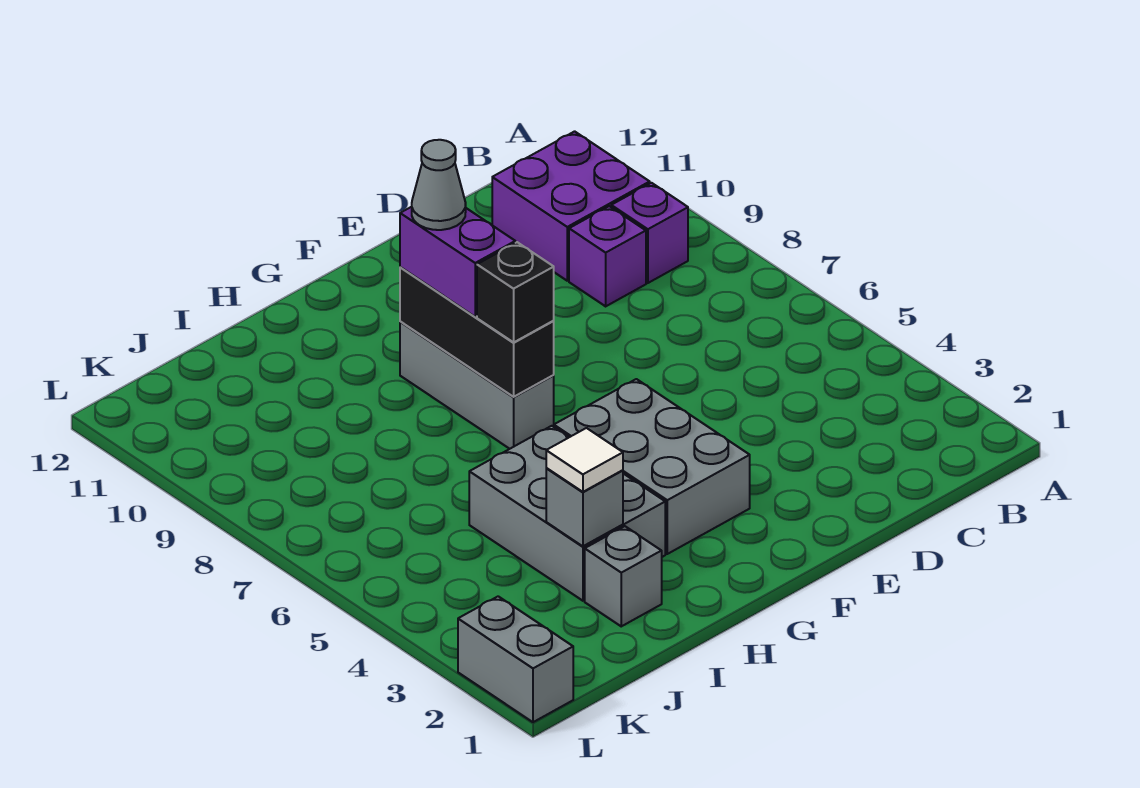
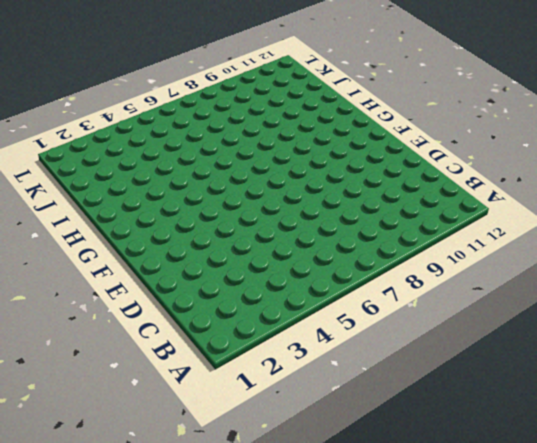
none -> purple 1x1 brick [611,183,688,283]
none -> purple 2x2 brick [492,131,650,281]
none -> purple 1x1 brick [569,206,646,306]

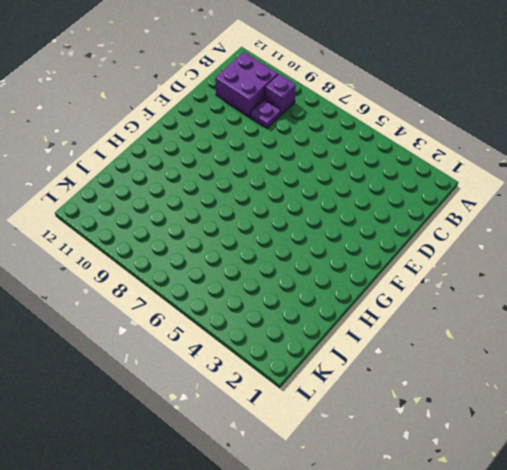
purple 1x1 plate [250,99,281,128] -> purple 1x1 brick [569,206,646,306]
none -> grey 2x3 brick [554,379,750,554]
none -> grey 1x3 brick [400,322,554,449]
none -> grey 2x3 brick [469,426,665,601]

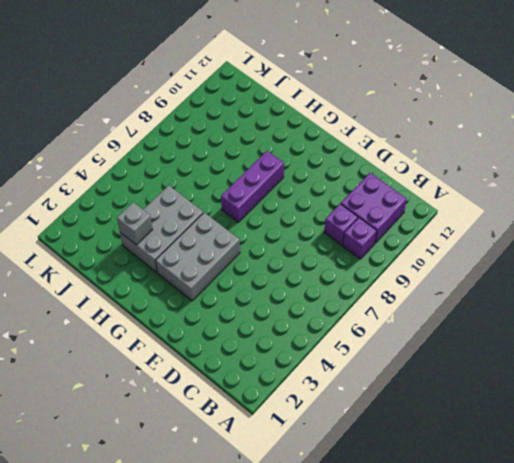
purple 1x3 brick [221,151,284,222] -> grey 1x3 brick [400,322,554,449]
none -> grey 1x1 brick [585,526,662,626]
none -> grey 1x2 brick [458,596,573,722]
none -> black 1x3 brick [400,267,554,397]

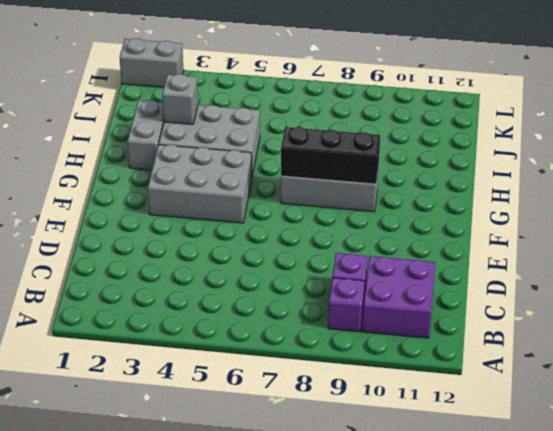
grey 1x2 brick [127,100,164,170] -> grey 1x1 brick [585,526,662,626]
none -> black 1x1 brick [477,242,554,342]
none -> purple 1x2 brick [400,207,515,317]
none -> white 1x1 tile [546,428,623,492]

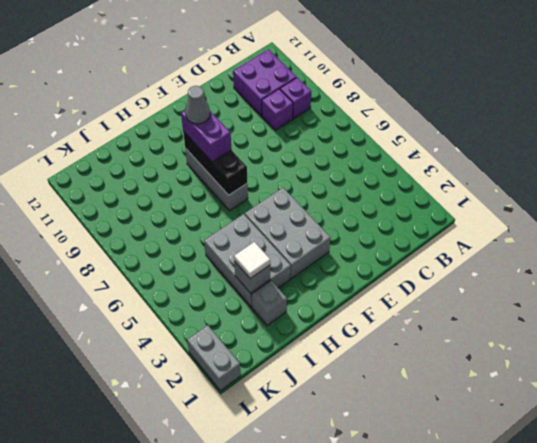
none -> black 1x1 brick [477,242,554,342]

